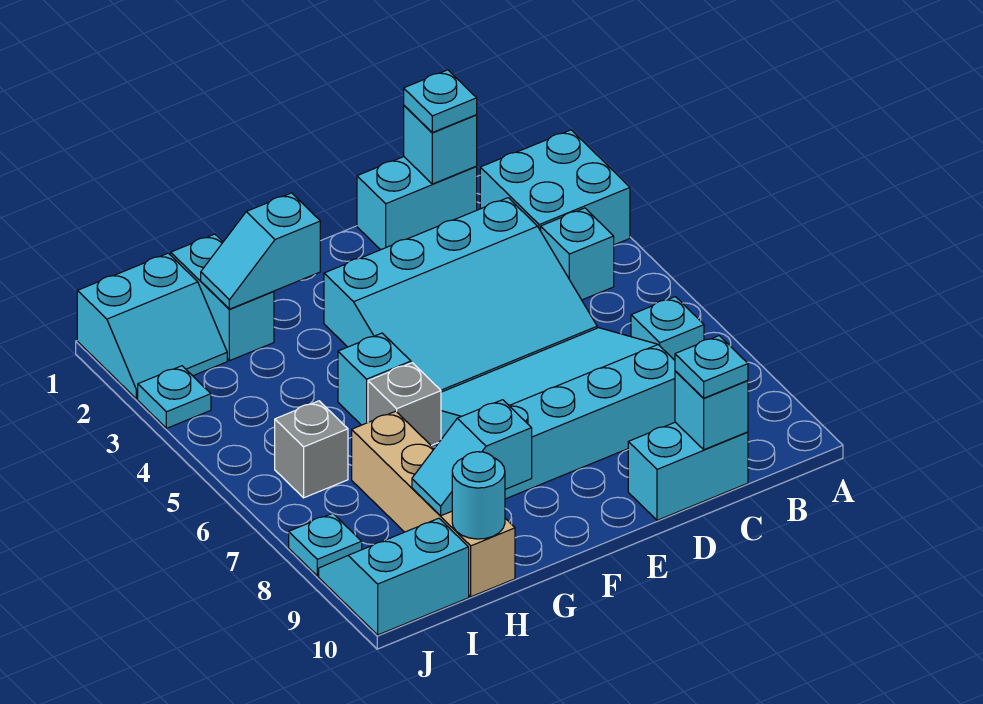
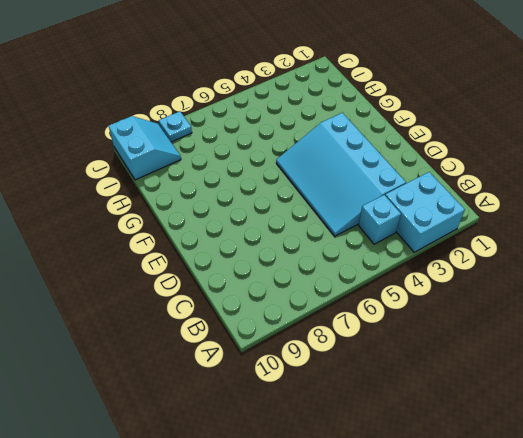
none -> cyan 1x1 brick [631,297,704,360]
none -> cyan 1x2 brick [357,157,477,250]
none -> cyan 3x4 slope [441,328,675,499]

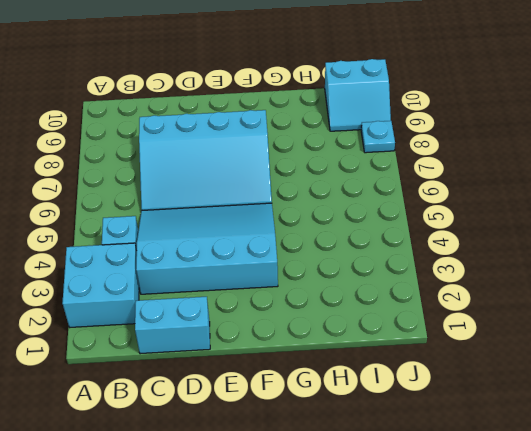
none -> cyan 1x1 brick [631,297,704,360]
none -> cyan 1x2 brick [628,422,748,520]
none -> cyan 1x1 brick [338,333,411,425]

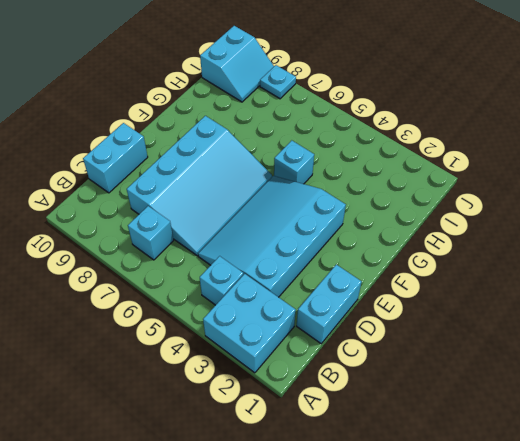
none -> grey 1x1 brick [368,363,441,446]
none -> cyan 1x2 brick [171,234,274,361]
none -> tan 1x4 brick [352,411,515,597]

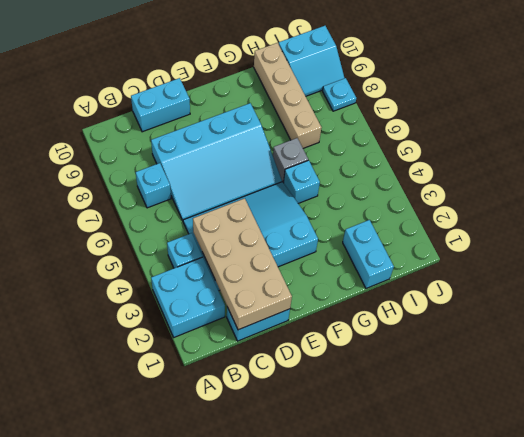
tan 2x4 brick [193,198,292,330] -> cyan 1x1 brick [404,106,477,184]
none -> cyan 2x2 slope [77,253,227,399]
none -> grey 1x1 brick [275,401,348,498]
none -> cyan 1x1 plate [138,366,211,428]

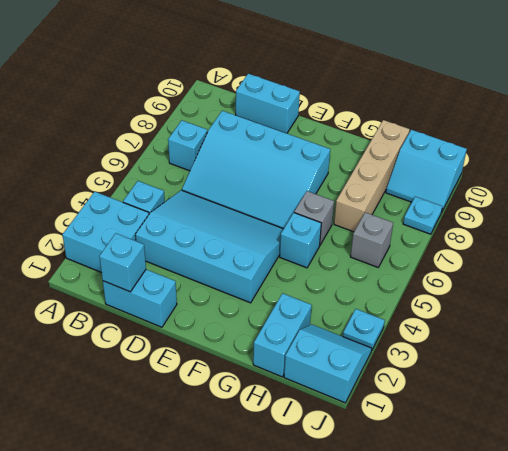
none -> cyan 1x1 brick [675,371,748,450]
none -> cyan 1x2 slope [201,193,320,309]
none -> cyan 1x2 slope [412,400,532,516]

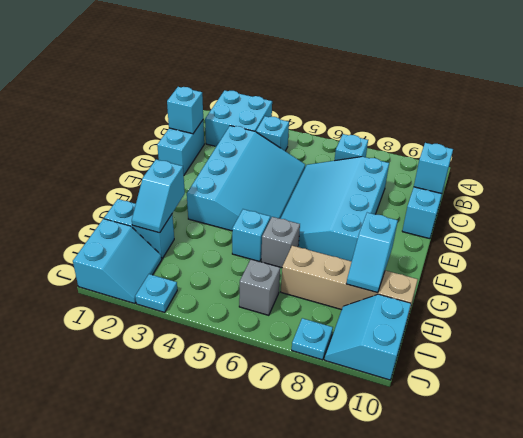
none -> cyan 1x1 round brick [452,452,505,539]
none -> cyan 1x1 plate [404,70,477,133]
none -> cyan 1x1 plate [675,336,748,398]

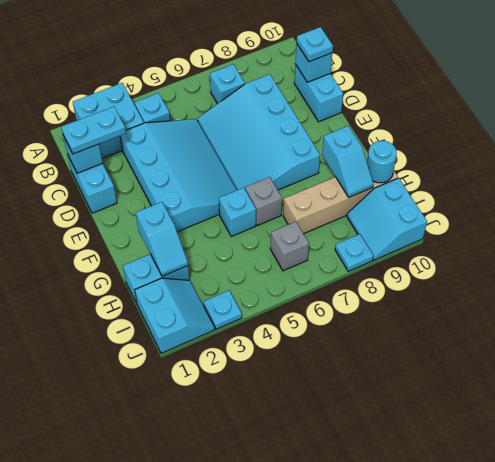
cyan 1x2 plate [61,107,126,154] -> cyan 1x1 plate [404,70,477,133]

